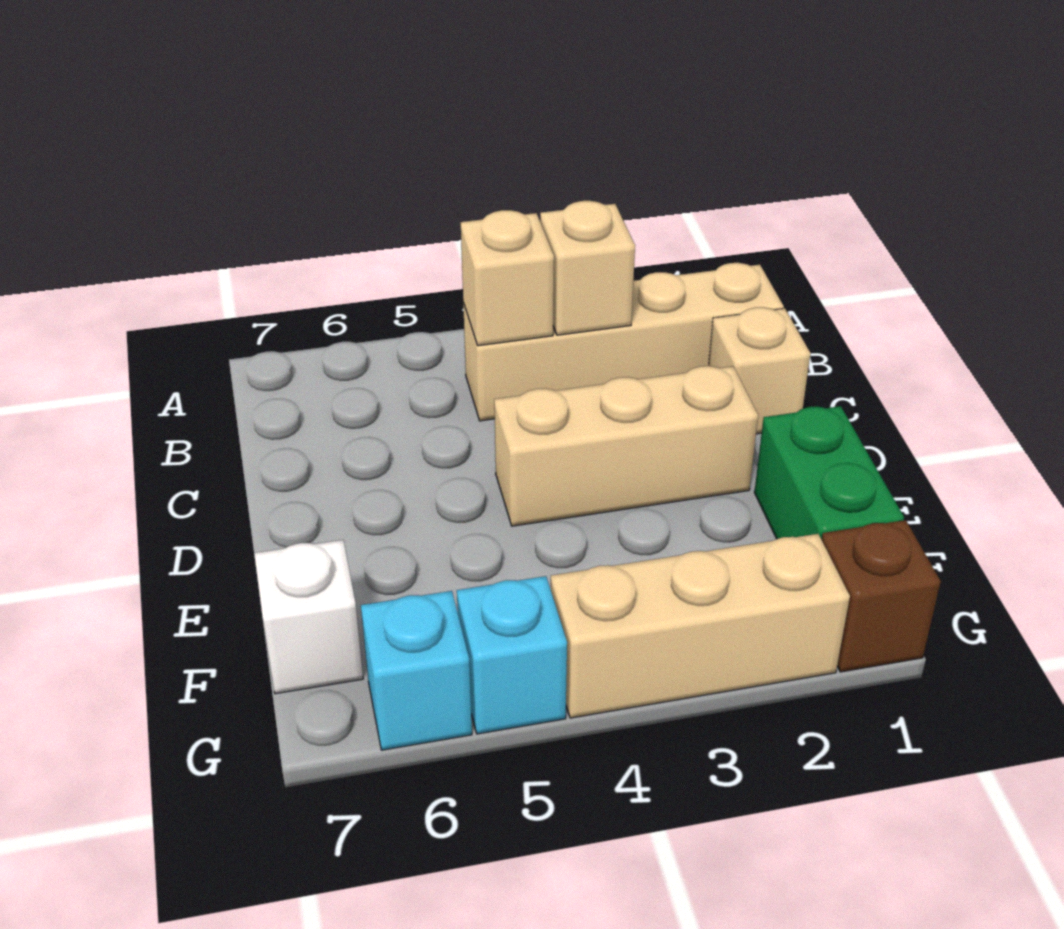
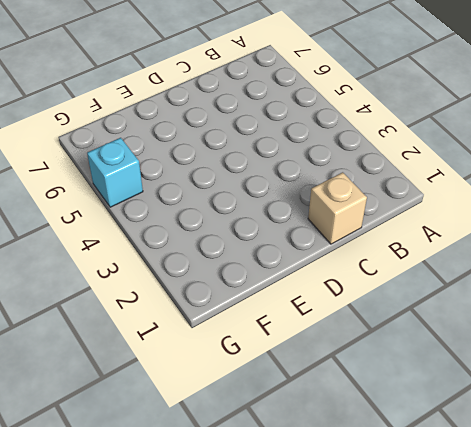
none -> tan 1x4 brick [463,263,784,421]
none -> tan 1x3 brick [494,366,758,526]

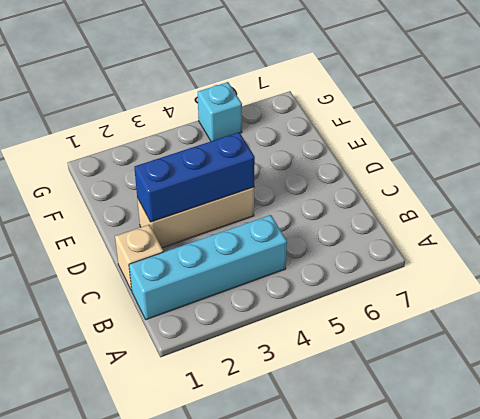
cyan 1x4 brick [129,215,287,320] -> tan 1x4 brick [463,263,784,421]
blue 1x3 brick [134,132,255,222] -> none
none -> green 1x2 brick [754,406,904,539]
none -> white 1x1 brick [254,540,363,694]

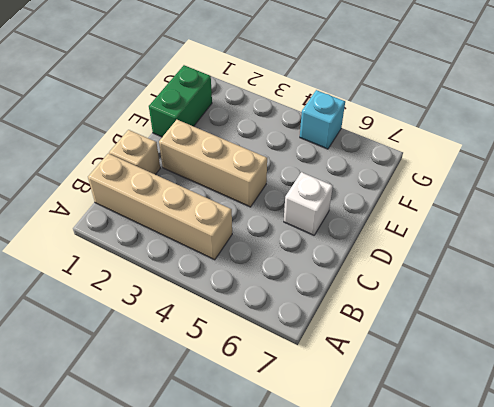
white 1x1 brick [284,172,333,235] -> white 1x1 brick moved to [254,540,363,694]
none -> brown 1x1 brick [822,520,941,672]
none -> tan 1x3 brick [551,534,850,718]

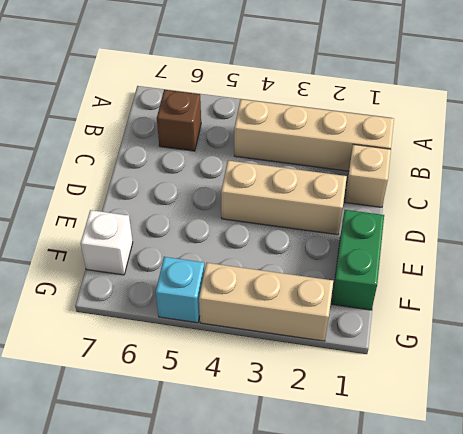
brown 1x1 brick [157,90,201,151] -> brown 1x1 brick moved to [822,520,941,672]
none -> cyan 1x1 brick [361,591,472,750]
none -> tan 1x1 brick [540,201,635,335]

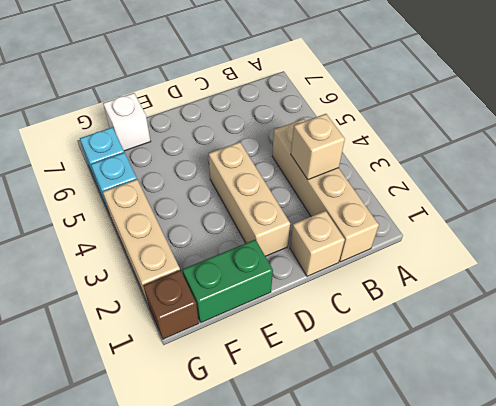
none -> tan 1x1 brick [461,210,554,346]

